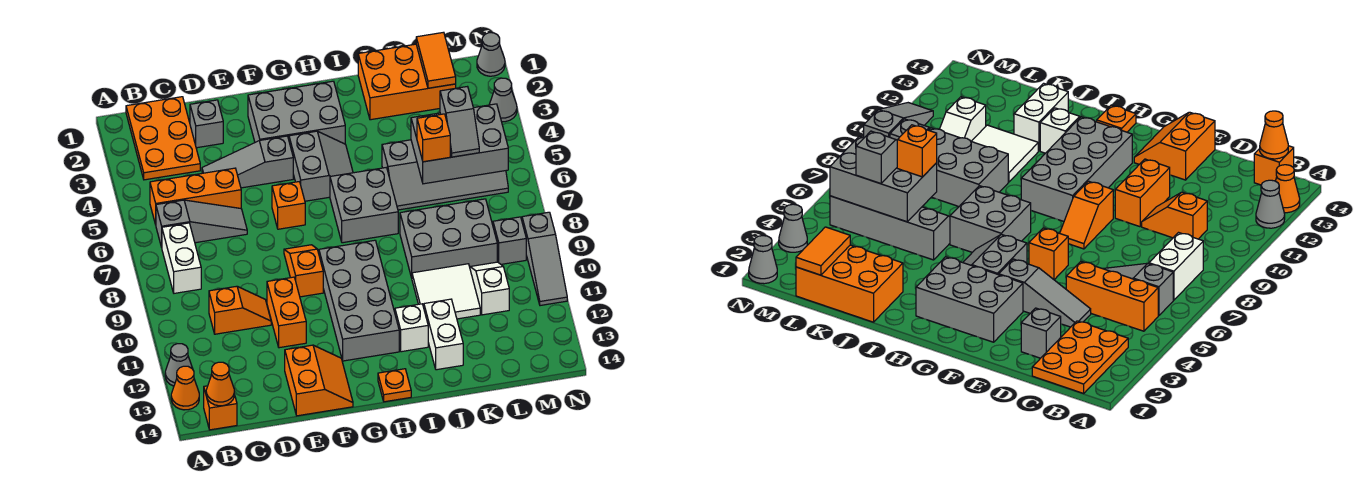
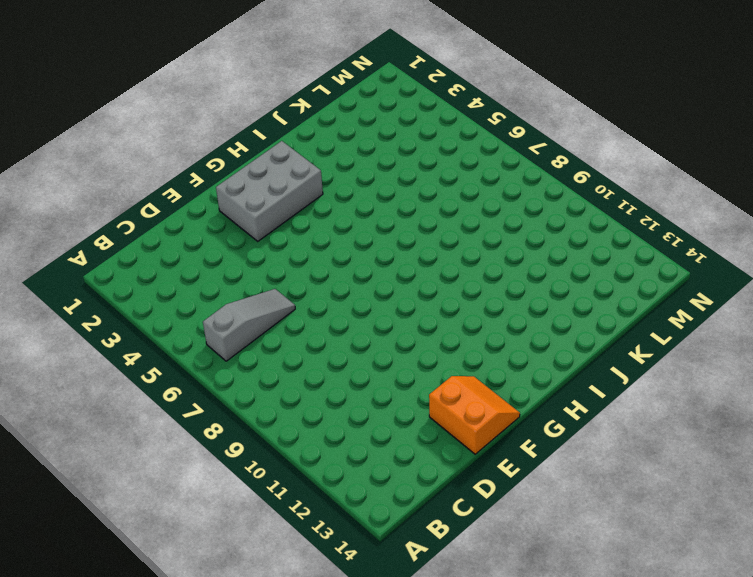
none -> grey 1x1 cone [165,344,193,386]
none -> orange 1x1 cone [171,366,199,410]
none -> orange 2x3 plate [126,97,200,180]
none -> orange 1x3 brick [150,168,241,225]

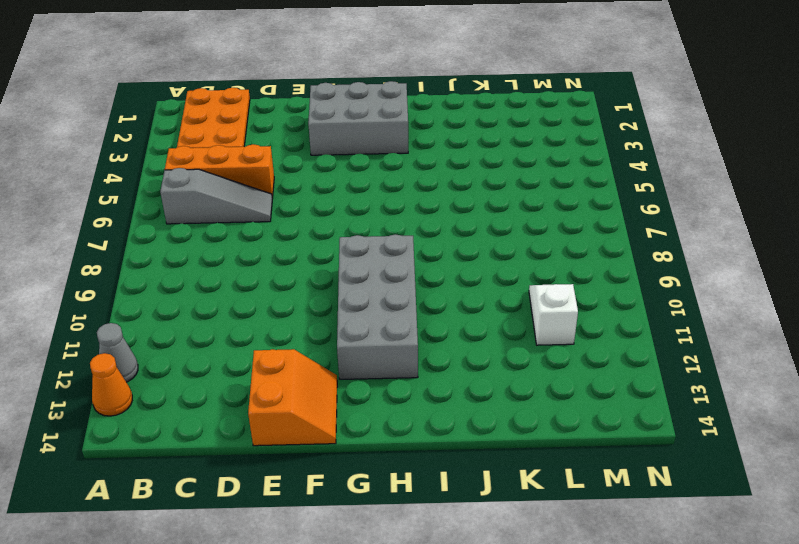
none -> white 1x2 brick [162,223,201,293]
none -> orange 1x1 brick [204,386,237,430]
none -> orange 1x2 slope [209,286,271,334]
none -> grey 1x1 brick [190,100,223,148]

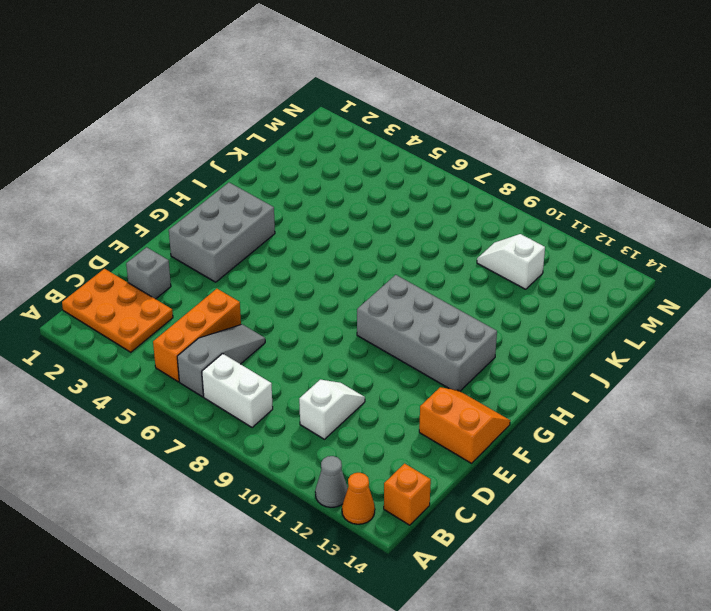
white 1x2 slope [299,380,365,439] -> orange 1x2 slope [209,286,271,334]
none -> grey 1x3 slope [202,136,293,188]
none -> orange 1x2 brick [267,277,306,348]
none -> orange 1x1 brick [272,182,305,229]
none -> orange 1x2 slope [284,245,323,297]

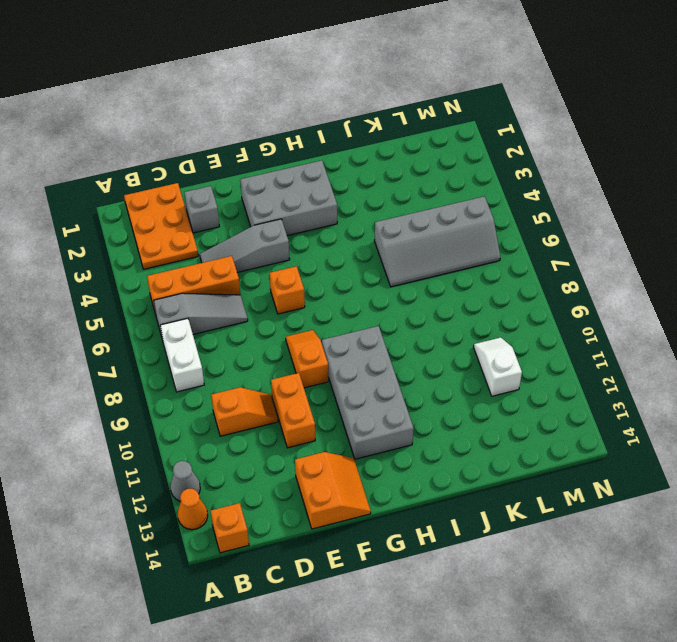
none -> grey 2x2 slope [289,131,353,201]
none -> grey 2x2 brick [330,168,398,243]
none -> orange 1x1 plate [378,369,411,402]
none -> white 1x1 brick [395,304,428,352]

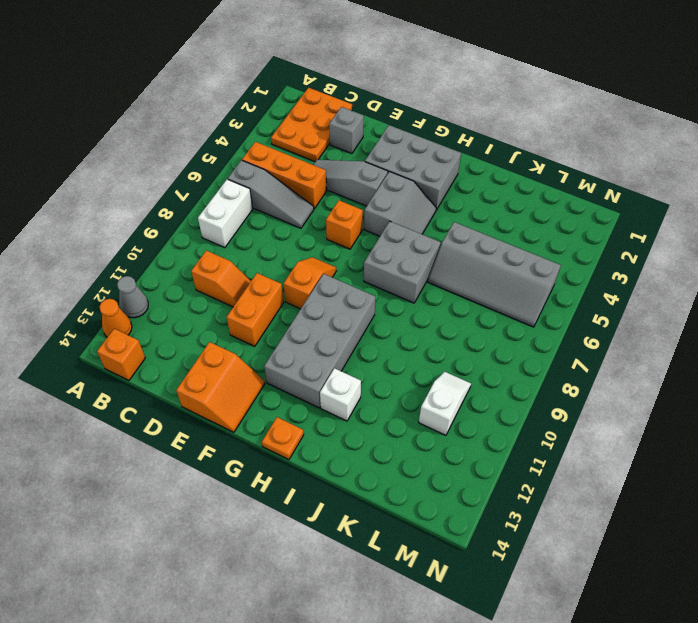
none -> orange 2x3 brick [358,44,456,120]
none -> grey 2x3 brick [400,199,497,278]
none -> white 2x2 tile [412,264,480,319]
none -> white 1x2 brick [424,299,463,370]

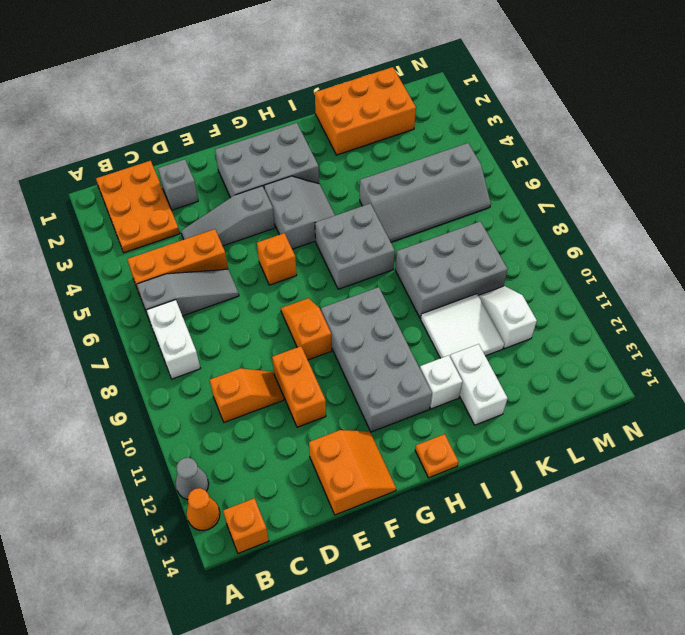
none -> grey 1x1 brick [493,217,526,264]
none -> grey 1x1 cone [477,33,505,76]
none -> grey 1x1 cone [489,78,517,122]
none -> grey 1x3 slope [522,212,567,306]

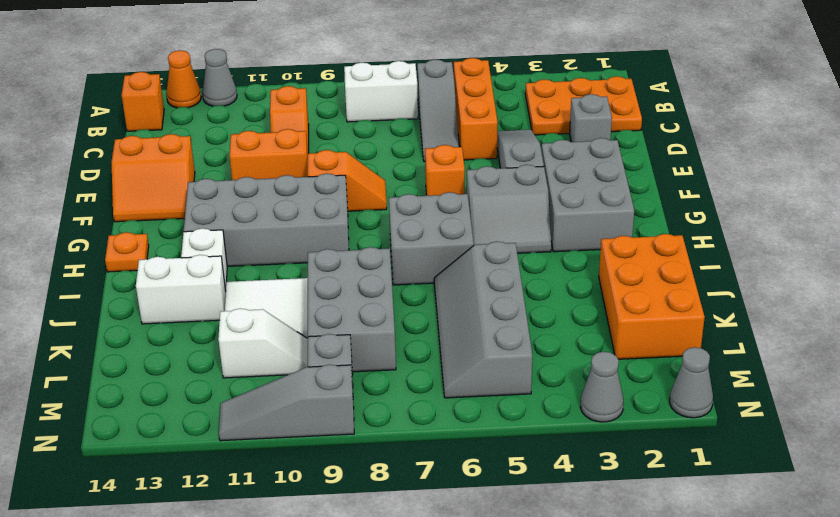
none -> orange 1x1 cone [206,362,234,406]
none -> grey 2x3 brick [411,104,508,184]
none -> orange 1x2 tile [416,32,456,88]
none -> orange 1x1 brick [417,114,450,162]

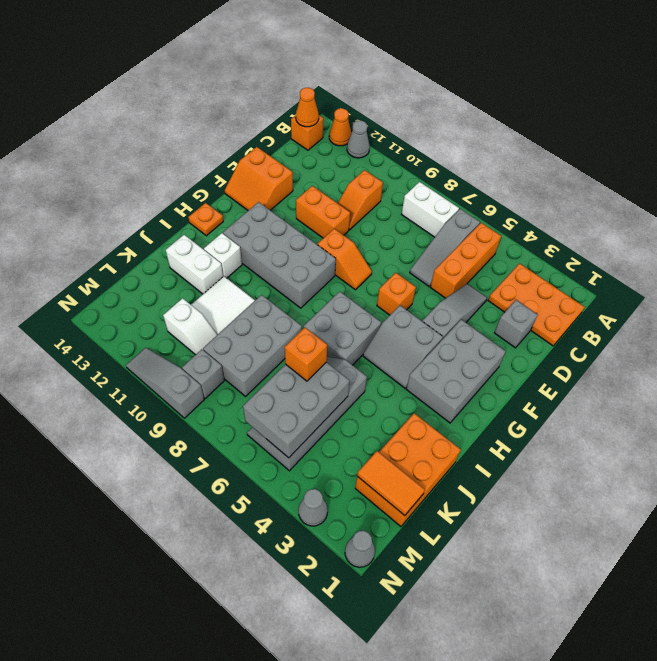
none -> grey 1x2 slope [440,87,479,157]

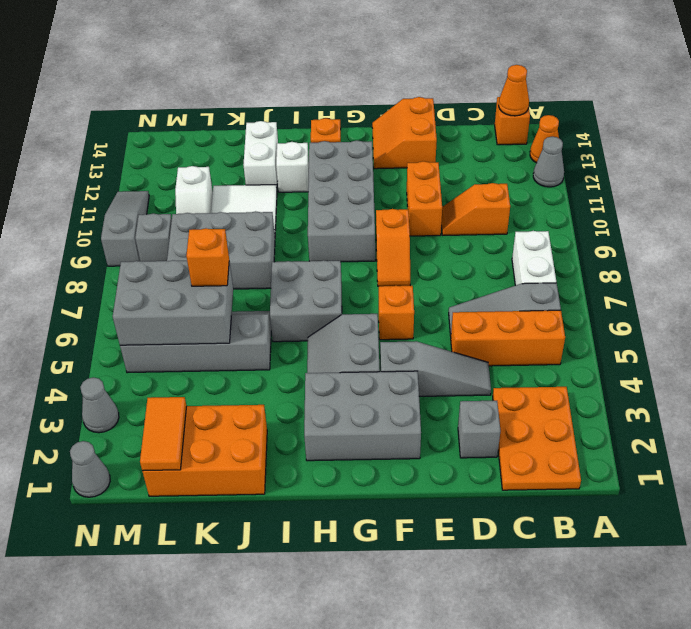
none -> grey 1x2 slope [440,87,479,157]

